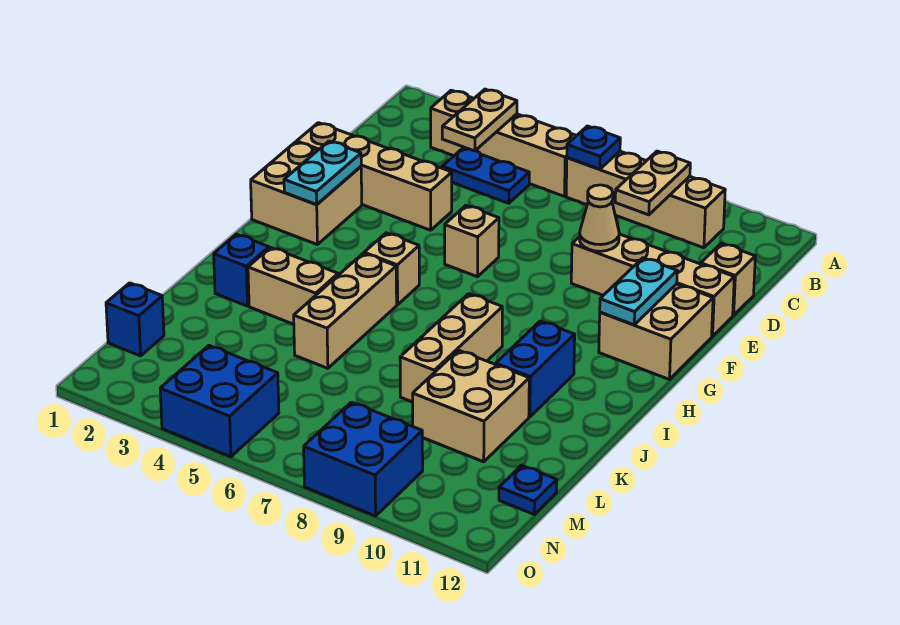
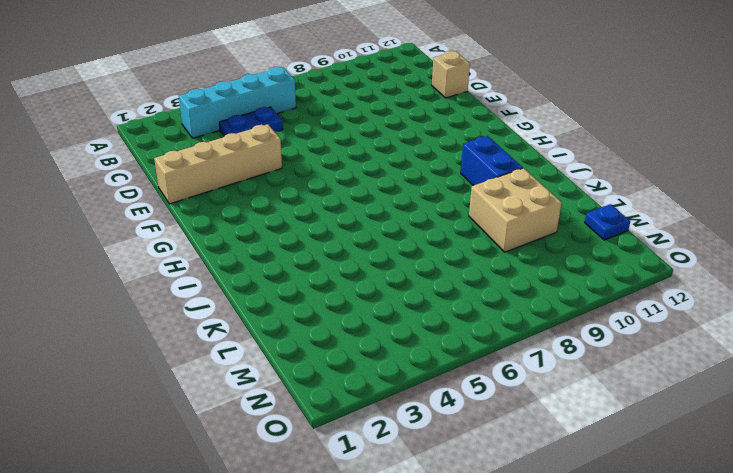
cyan 1x4 brick [179,67,296,138] -> tan 1x4 brick [431,90,577,196]
none -> tan 1x4 brick [566,151,725,248]
none -> tan 1x4 brick [571,234,734,337]
none -> tan 2x2 brick [251,142,362,245]

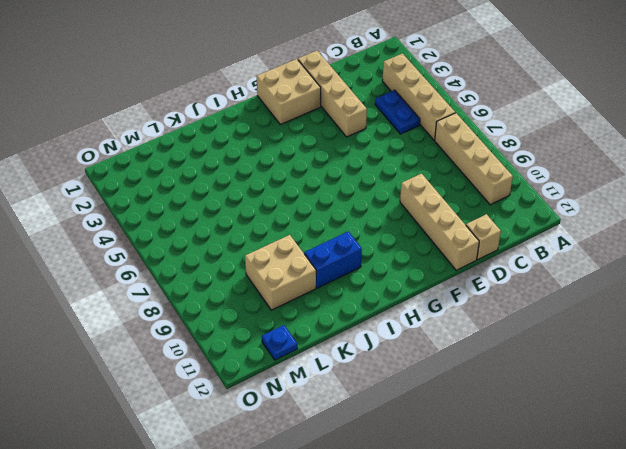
none -> tan 1x1 brick [445,206,499,277]
none -> tan 2x2 brick [599,284,713,379]
none -> tan 1x1 brick [364,233,419,305]

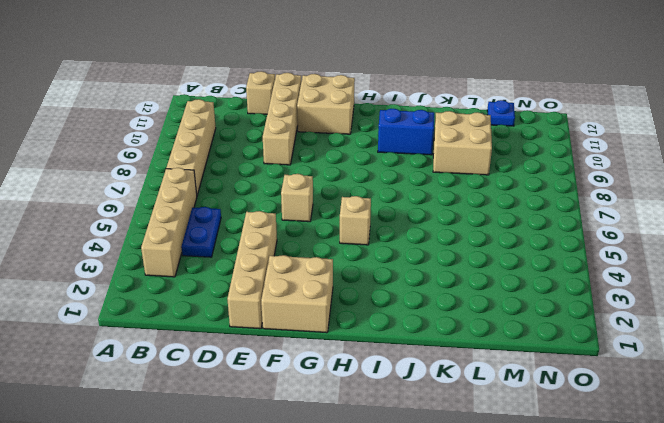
none -> tan 1x3 brick [294,253,397,368]
none -> tan 1x3 brick [400,294,502,402]
none -> blue 1x1 brick [214,234,269,306]

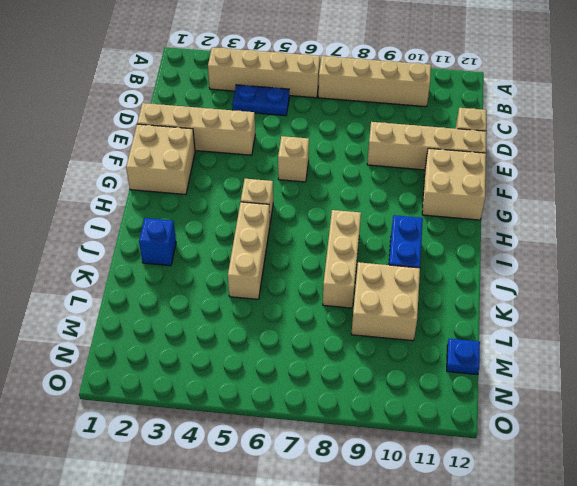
none -> tan 1x2 brick [248,247,338,324]
none -> blue 1x1 brick [106,283,164,356]
none -> blue 2x2 brick [160,346,279,457]

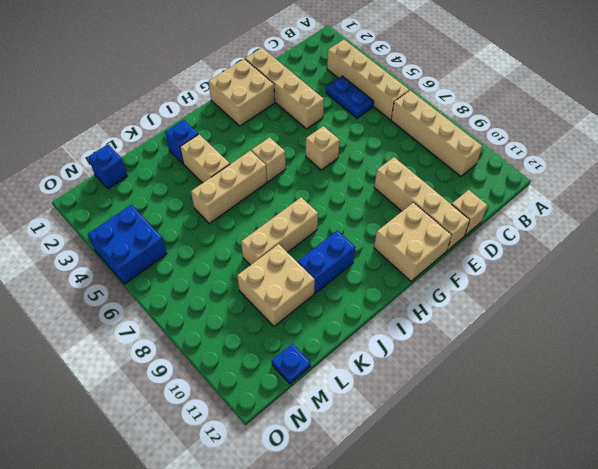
none -> blue 2x2 brick [304,402,423,516]
none -> tan 1x2 plate [442,89,517,151]
none -> blue 1x1 plate [567,126,620,169]

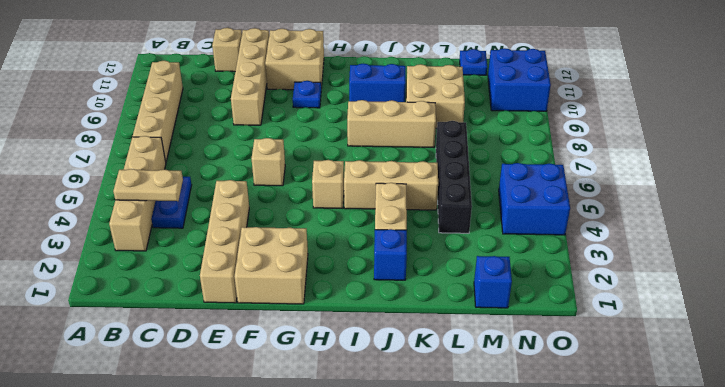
blue 1x1 plate [293,81,321,108] -> blue 1x1 plate moved to [567,126,620,169]
black 1x4 brick [436,121,472,233] -> none
blue 2x2 brick [488,48,551,111] -> blue 2x2 brick moved to [304,402,423,516]
none -> tan 1x2 plate [615,151,690,215]
none -> tan 1x1 cone [580,185,619,251]
none -> cyan 1x2 plate [284,141,361,204]

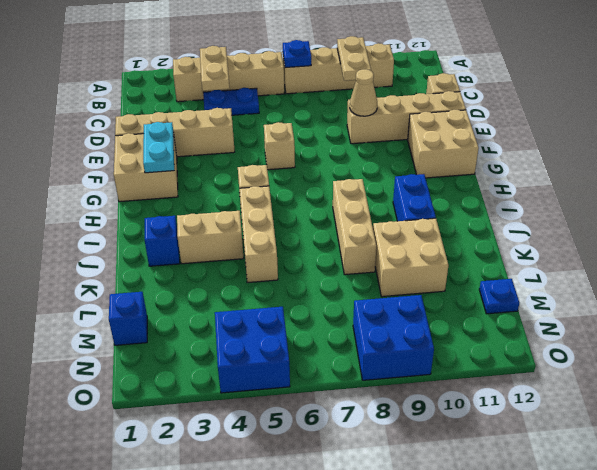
none -> cyan 1x2 plate [600,258,677,325]

